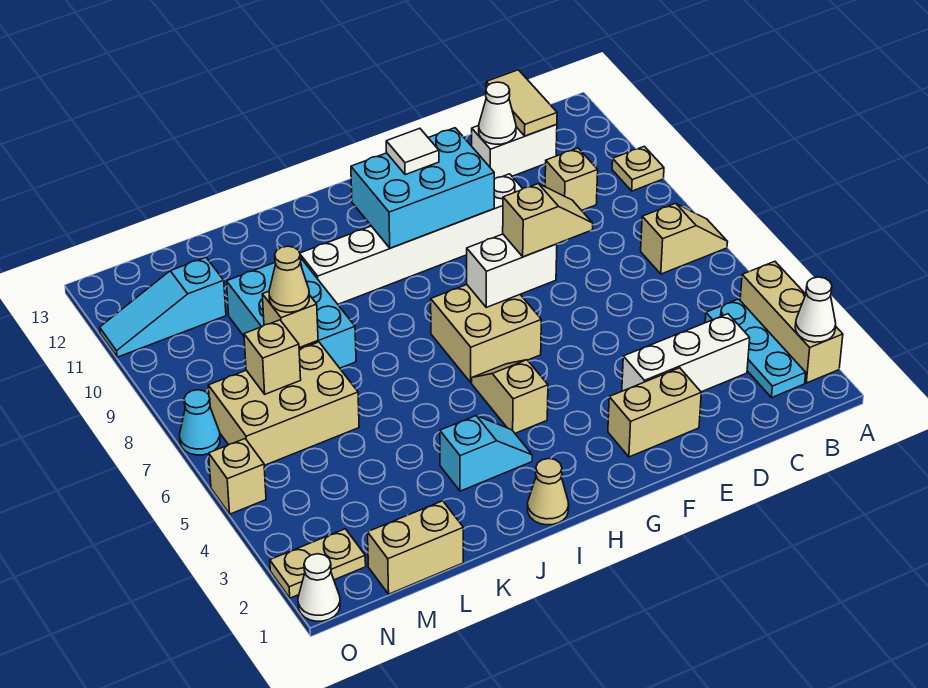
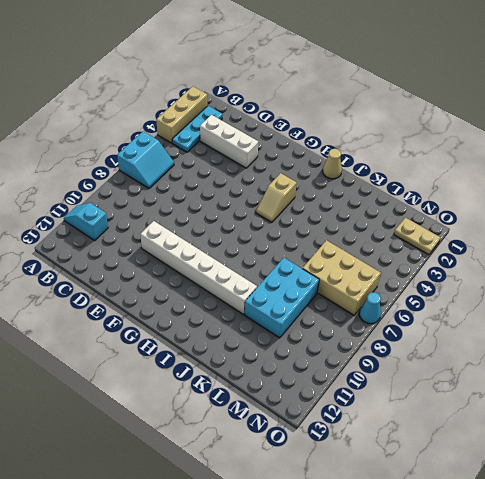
cyan 2x2 slope [117,131,174,188] -> tan 1x2 slope [641,203,728,274]
cyan 1x2 slope [64,203,108,240] -> cyan 1x2 slope moved to [440,416,532,491]
none -> tan 1x1 plate [612,146,664,191]
none -> tan 1x1 brick [545,148,598,210]
none -> white 1x2 brick [472,124,557,179]
none -> tan 1x2 brick [608,368,701,457]

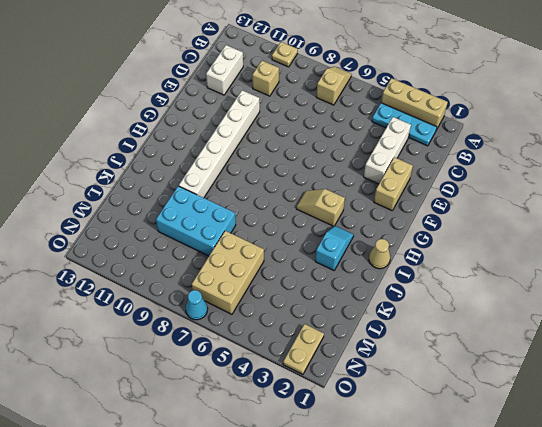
none -> tan 2x2 brick [431,285,541,383]
none -> tan 1x2 brick [368,501,463,594]
none -> cyan 1x3 slope [100,257,226,357]
none -> white 1x1 cone [298,554,340,621]

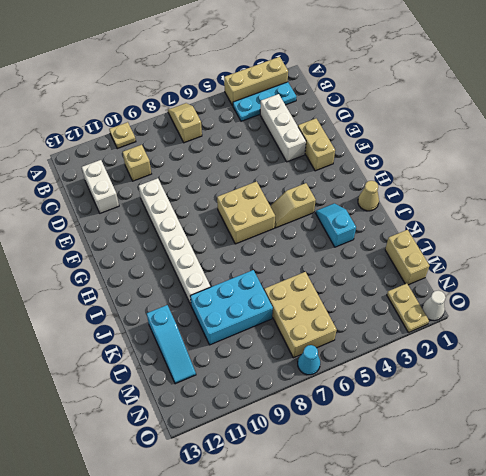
cyan 1x3 slope [147,305,196,384] -> cyan 1x3 slope moved to [100,257,226,357]
none -> tan 1x1 brick [209,439,266,514]
none -> white 1x1 cone [795,277,836,342]
none -> tan 1x2 tile [486,70,557,136]
none -> white 1x1 cone [479,82,516,144]

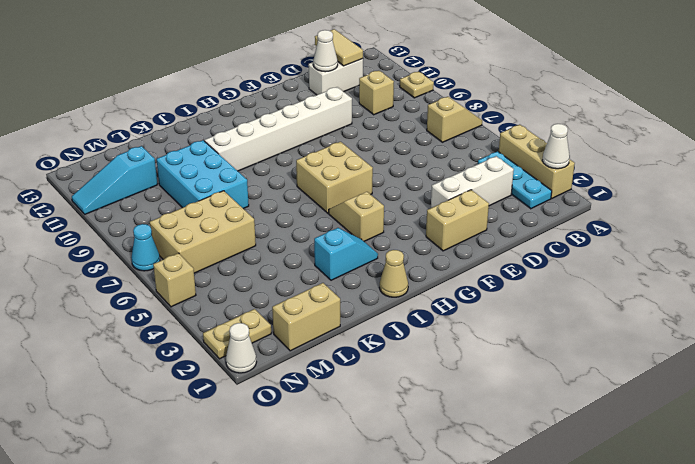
none -> white 1x2 brick [467,234,557,307]
none -> cyan 2x3 brick [351,128,494,248]
none -> tan 1x1 brick [262,291,318,348]
none -> tan 1x1 brick [244,320,301,394]

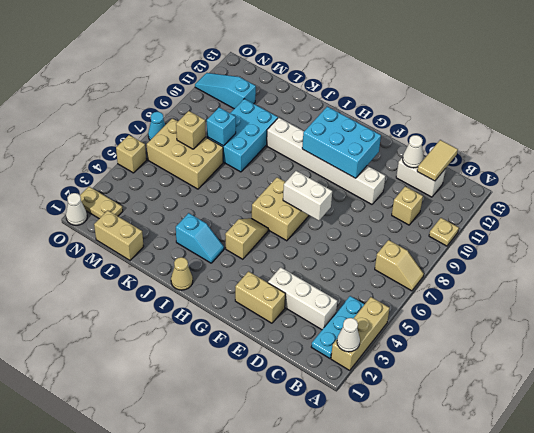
cyan 1x1 brick [207,107,236,146] -> tan 1x1 brick [262,291,318,348]
none -> tan 1x2 slope [503,184,593,257]
none -> white 1x1 tile [386,128,439,175]
none -> tan 1x1 cone [269,246,309,312]

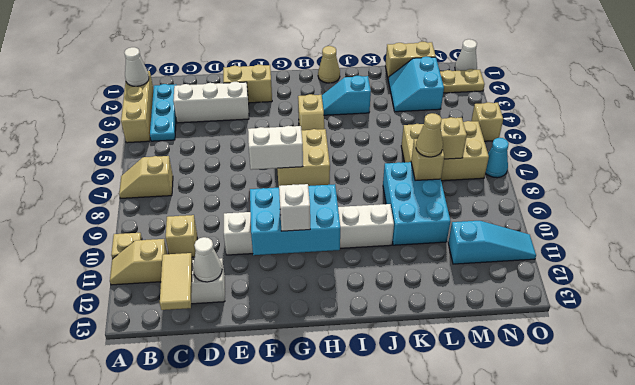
tan 1x2 slope [110,239,167,285] -> tan 1x2 slope moved to [503,184,593,257]
white 1x1 brick [279,184,310,231] -> white 1x1 tile [386,128,439,175]
cyan 2x2 slope [388,56,444,112] -> none

